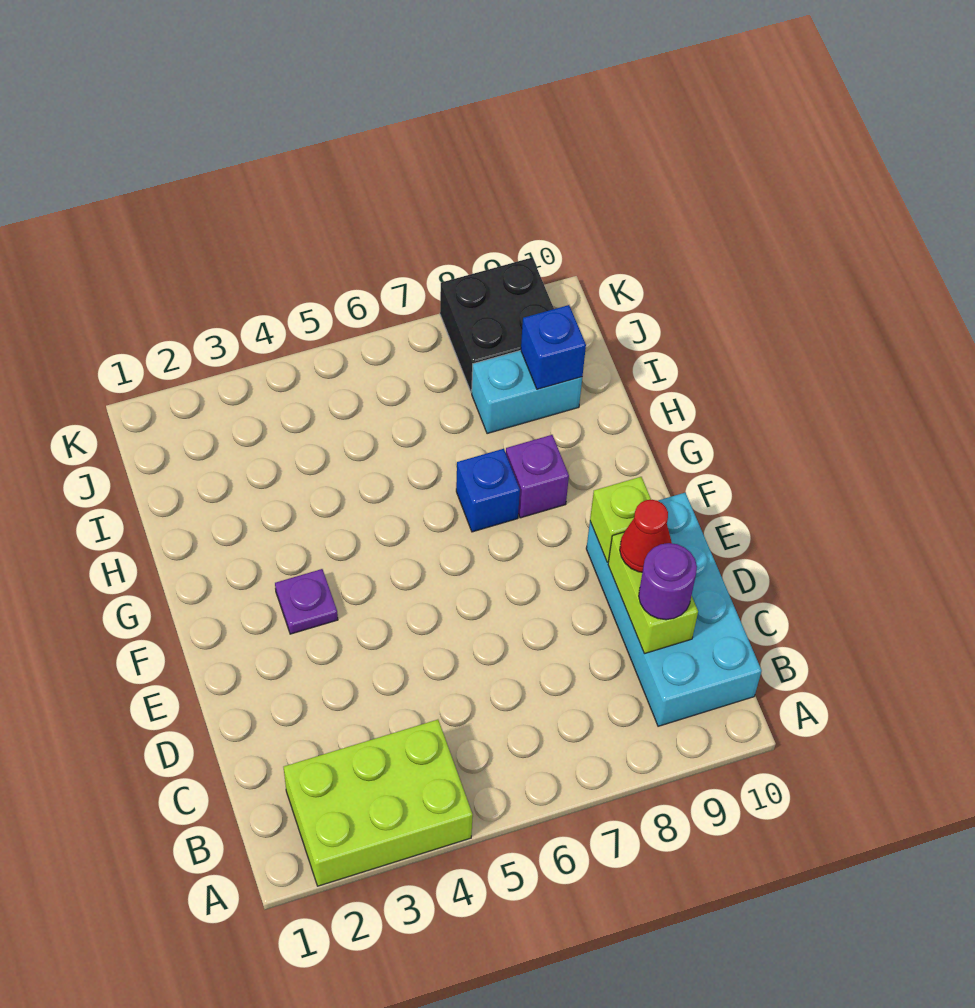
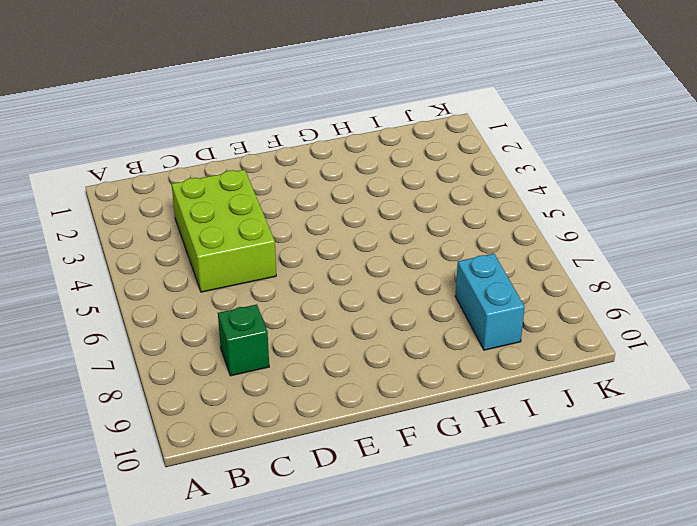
lime 2x3 brick [172,170,276,292] -> lime 2x3 brick moved to [284,720,473,886]
green 1x1 brick [218,305,269,376] -> none
none -> cyan 2x4 brick [586,493,762,726]
none -> purple 1x1 plate [275,569,338,634]
none -> blue 1x1 brick [456,449,520,532]

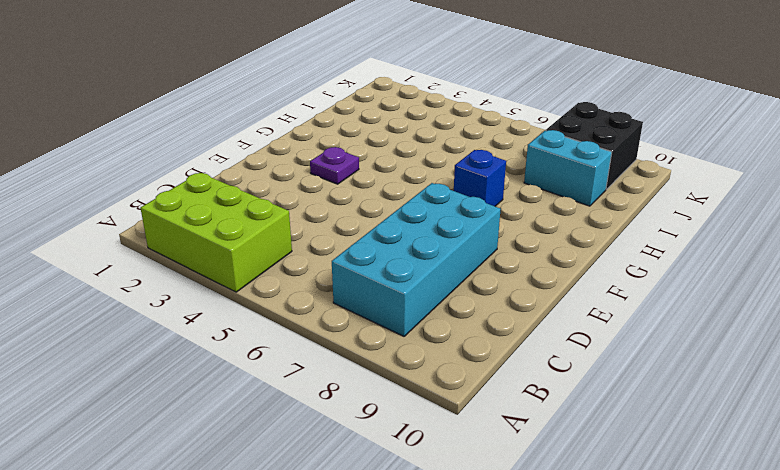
cyan 2x4 brick [332,183,501,336] -> cyan 2x4 brick moved to [586,493,762,726]
none -> purple 1x1 brick [506,435,569,518]
none -> lime 1x2 brick [608,532,698,654]
none -> lime 1x1 brick [590,477,651,562]

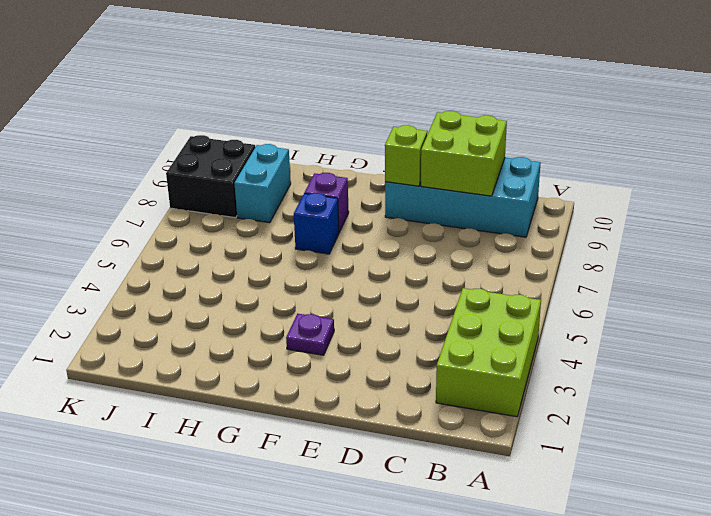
lime 2x2 brick [421,111,507,196] -> lime 1x2 brick [608,532,698,654]
none -> blue 1x1 brick [521,305,586,389]
none -> purple 1x1 round brick [639,543,697,620]
none -> red 1x1 cone [620,500,672,572]

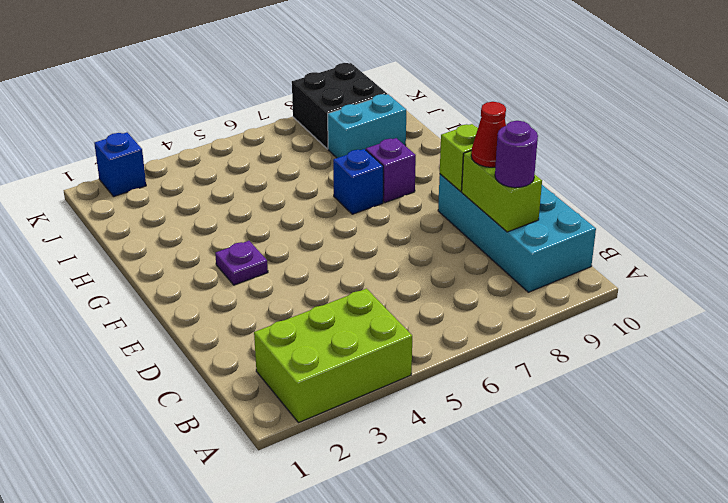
blue 1x1 brick [94,132,146,196] -> blue 1x1 brick moved to [521,305,586,389]

